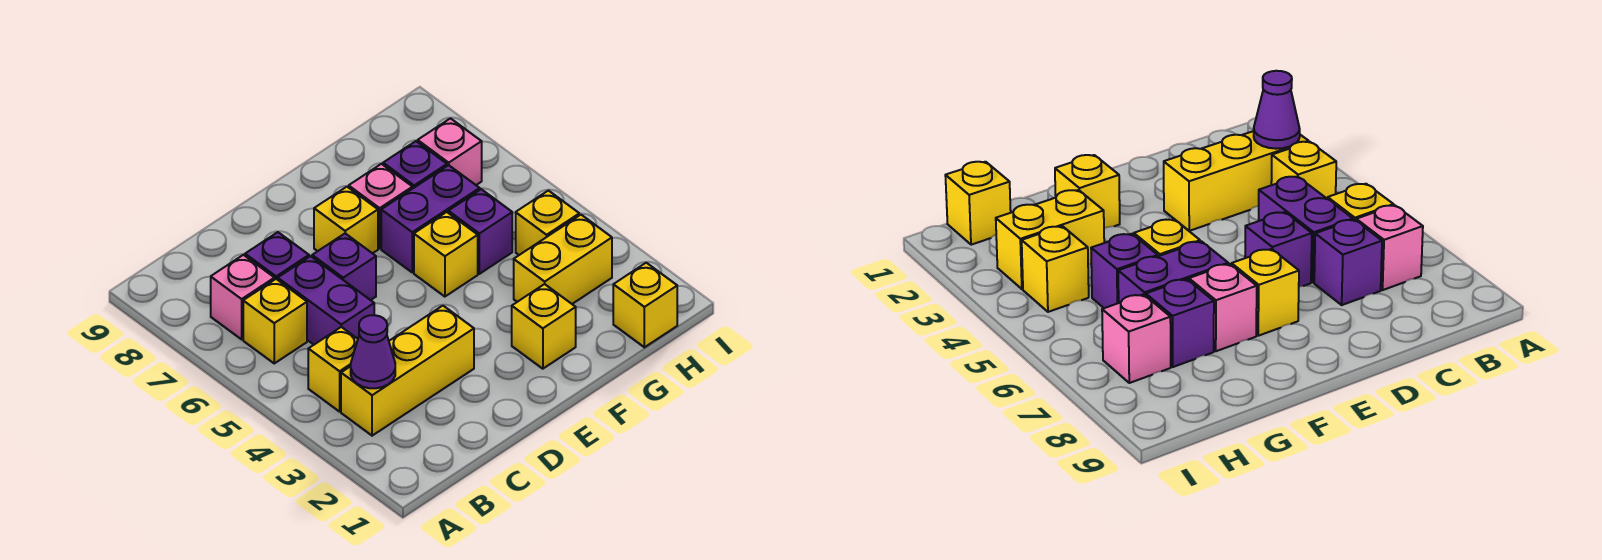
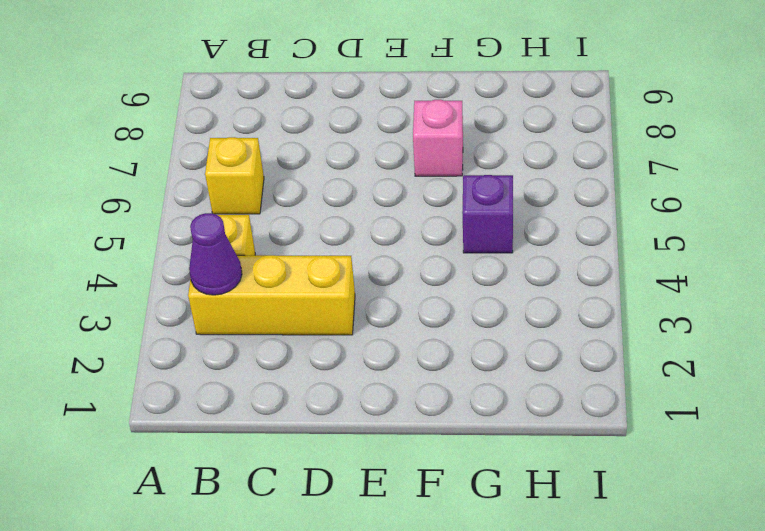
none -> pink 1x1 brick [211,255,274,339]
none -> purple 1x2 brick [278,256,374,345]
none -> purple 1x1 brick [245,232,309,280]

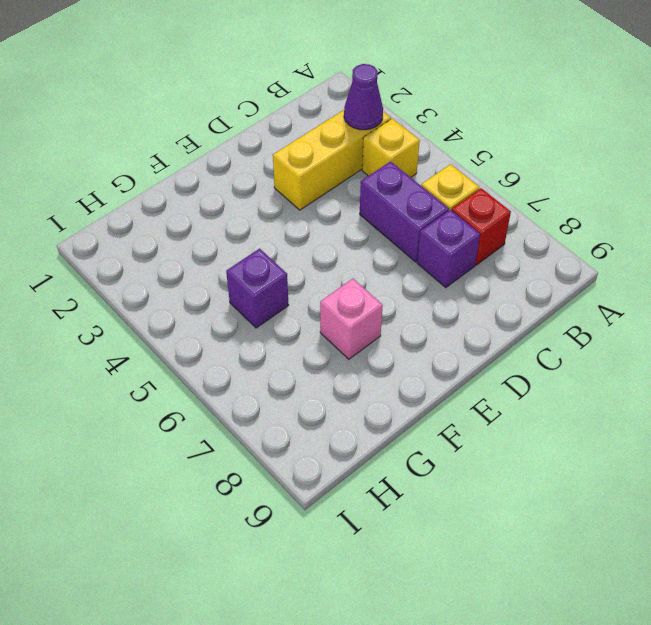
red 1x1 brick [452,188,511,265] -> pink 1x1 brick [211,255,274,339]
none -> purple 1x1 brick [312,234,376,300]
none -> yellow 1x1 brick [314,187,378,253]
none -> yellow 1x1 brick [512,284,576,369]

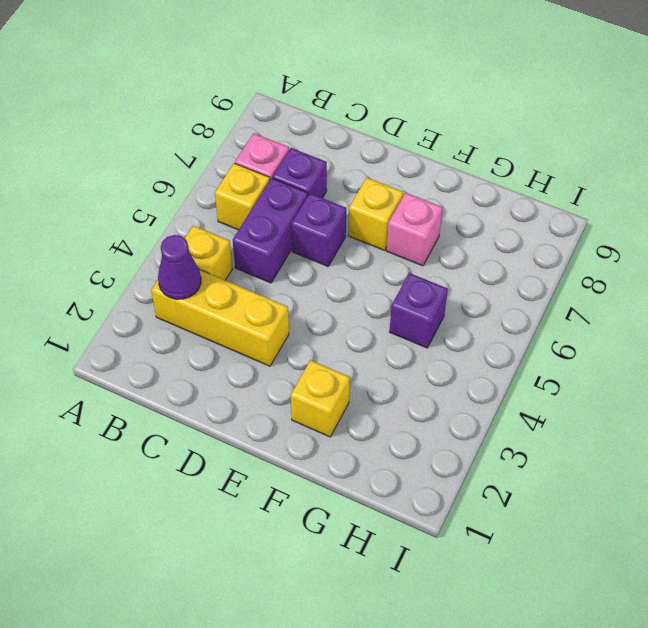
none -> yellow 1x1 brick [414,212,478,297]
none -> purple 1x2 brick [381,165,480,272]
none -> yellow 1x2 brick [514,215,612,304]

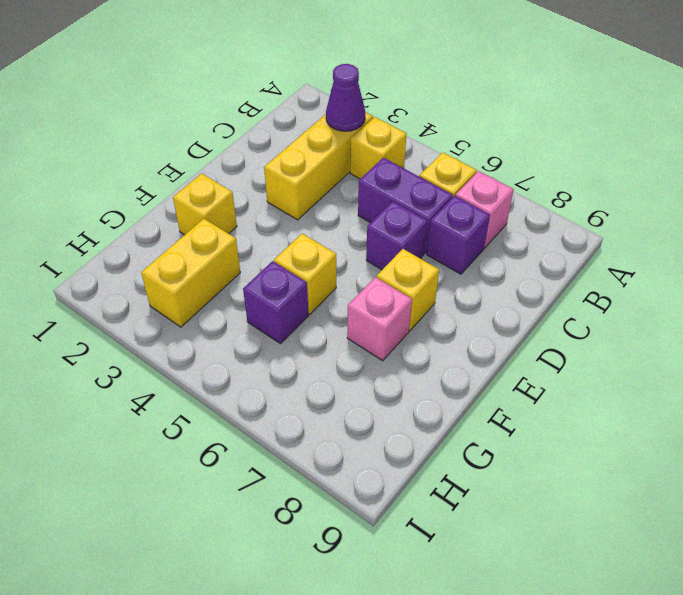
none -> purple 1x2 brick [381,165,480,272]
none -> purple 1x1 brick [383,141,447,188]
none -> yellow 1x1 brick [613,263,677,347]

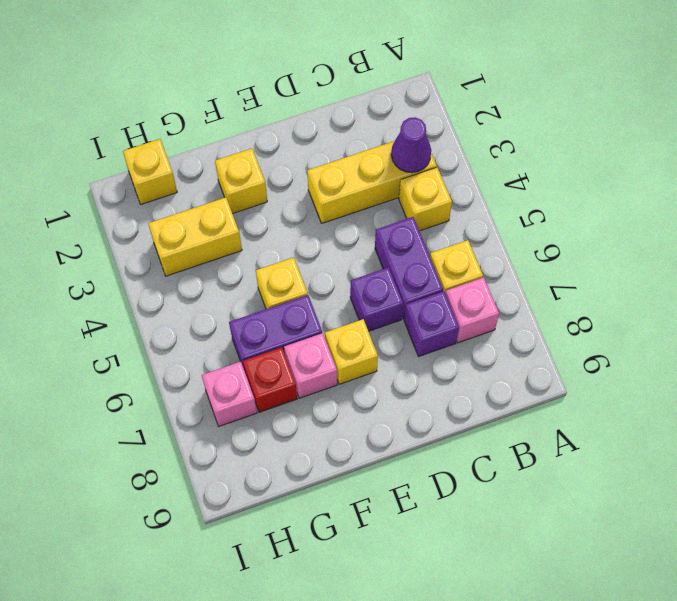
red 1x1 brick [243,347,297,412] -> purple 1x1 brick [383,141,447,188]
none -> purple 1x1 brick [448,189,512,274]
none -> yellow 1x1 brick [516,191,579,255]

